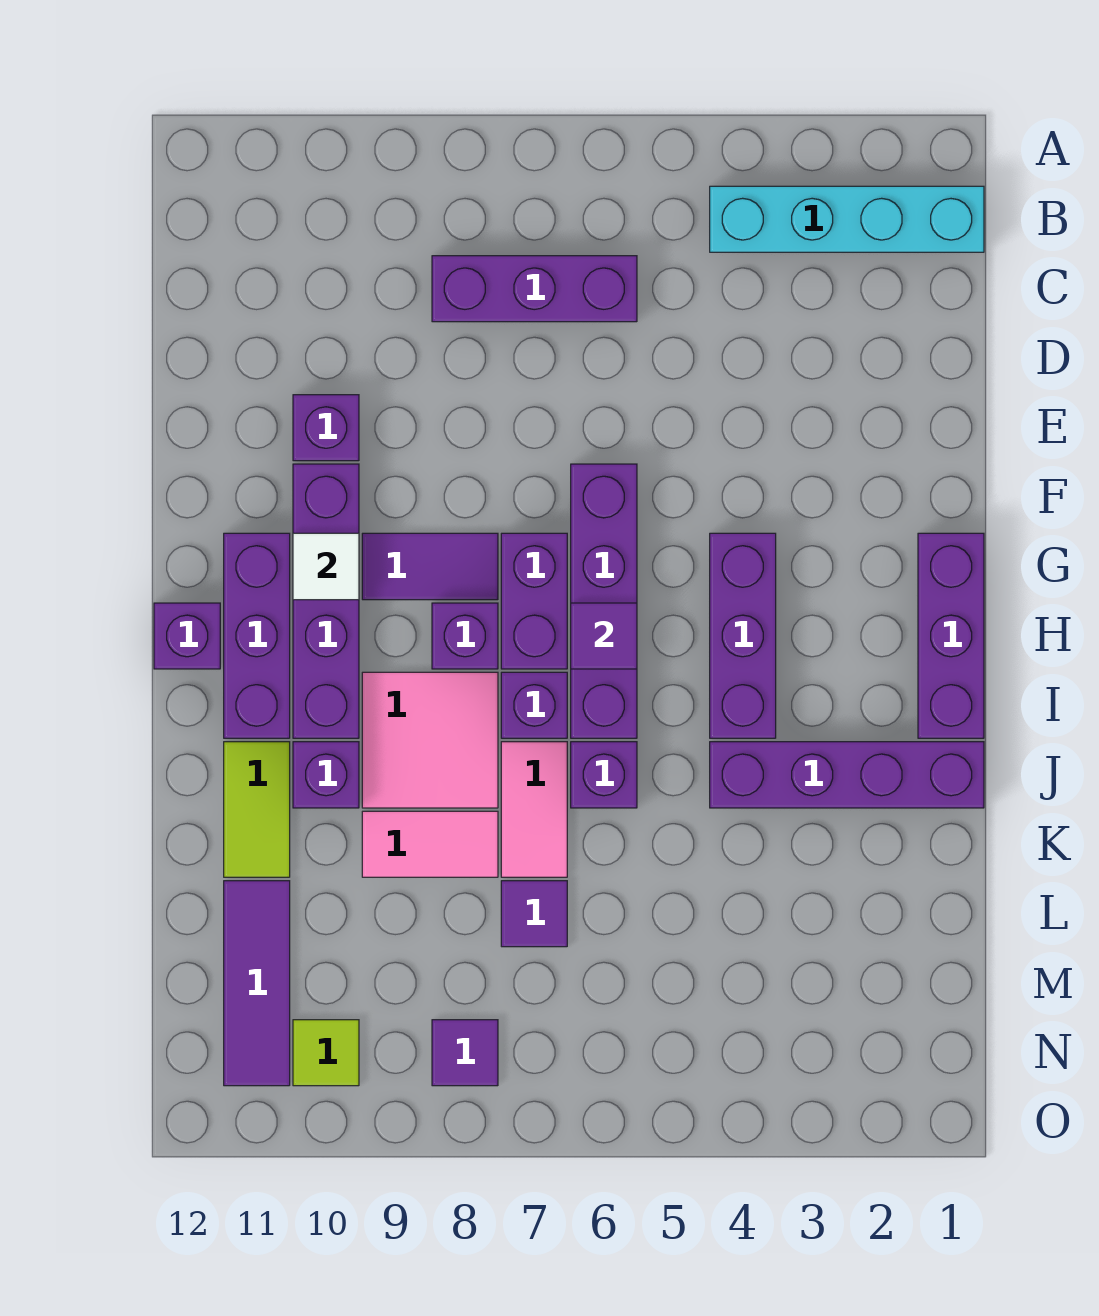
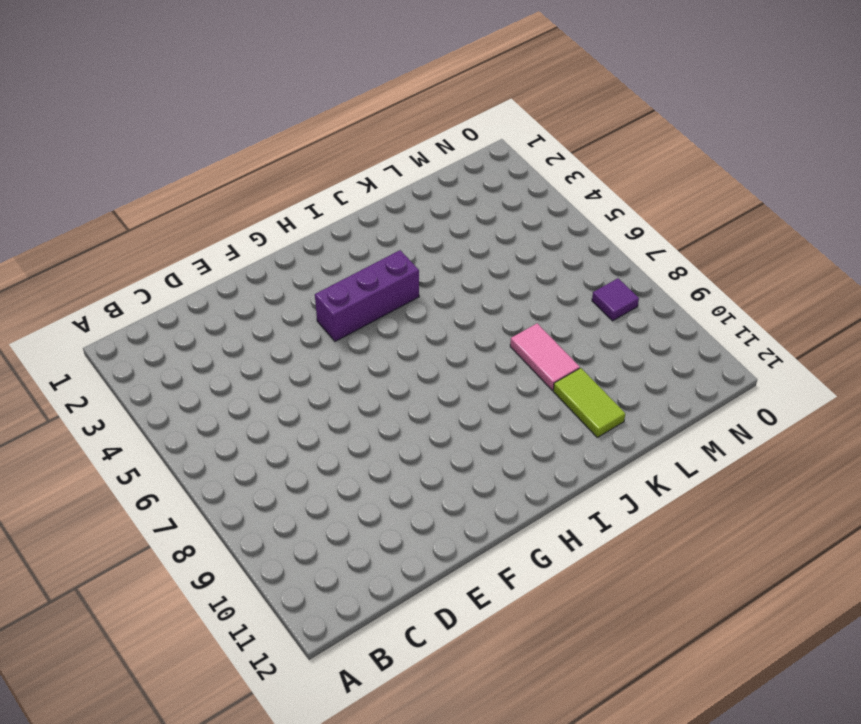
lime 1x2 tile [553,368,625,437] -> lime 1x2 tile turned to [224,742,290,877]
none -> cyan 1x4 brick [710,186,984,252]
none -> purple 1x3 brick [432,256,637,322]
none -> purple 1x1 brick [293,395,359,461]

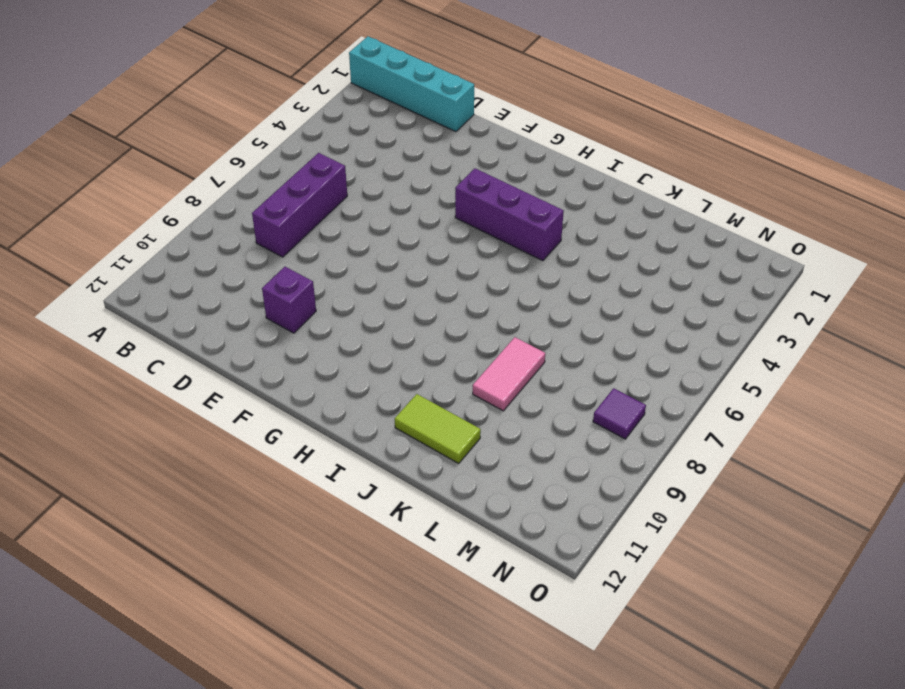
cyan 1x4 brick [349,36,474,132] -> cyan 1x4 brick turned to [710,186,984,252]
none -> purple 1x4 brick [571,464,637,738]
none -> purple 1x4 brick [293,464,359,738]
none -> purple 1x3 brick [918,533,984,738]

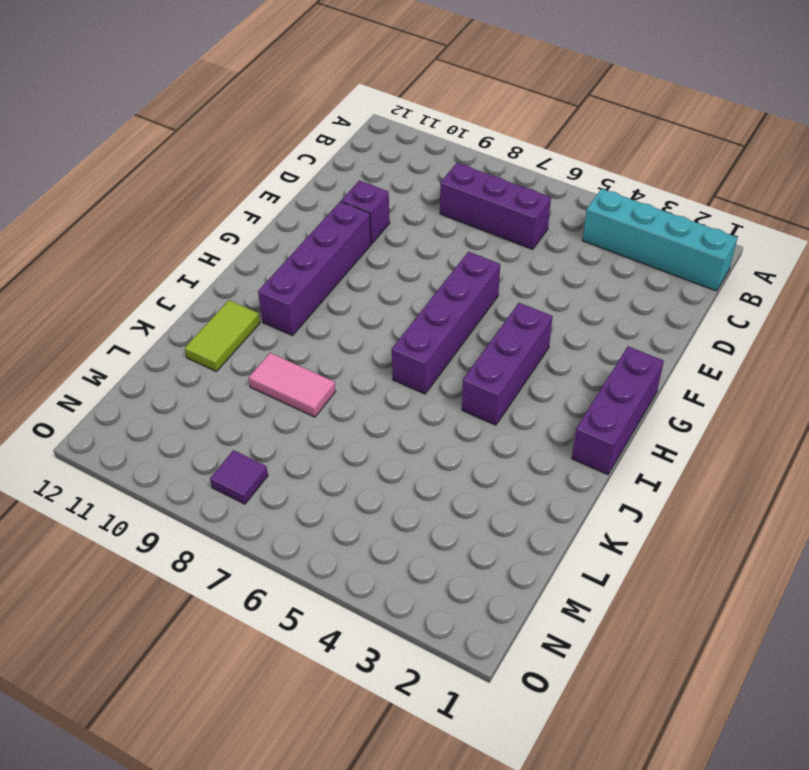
none -> purple 1x2 brick [501,533,567,669]
none -> purple 1x2 tile [362,533,498,600]
none -> purple 1x3 brick [224,533,290,738]

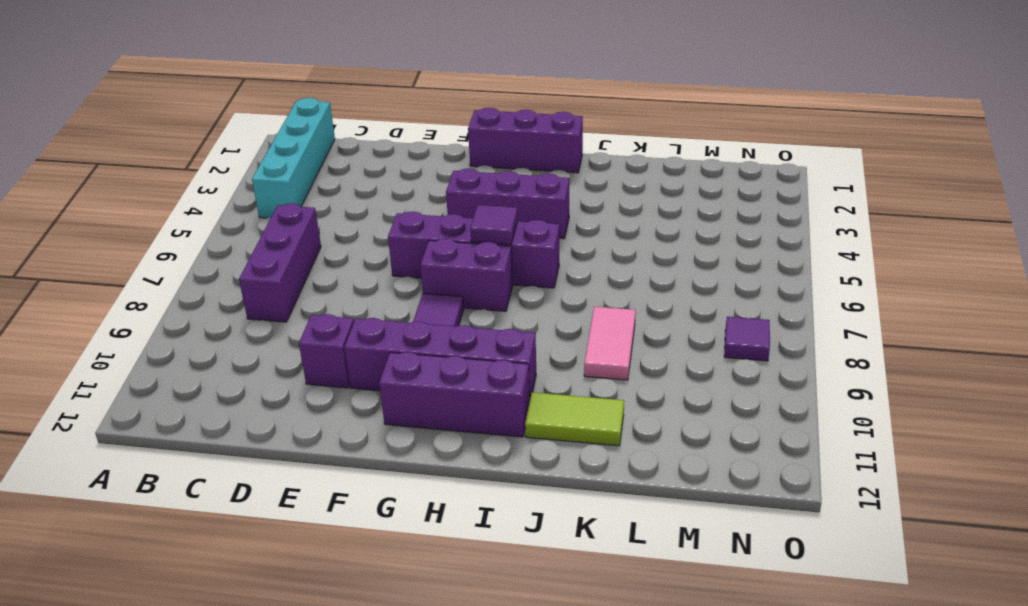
none -> purple 1x1 brick [432,603,498,669]
none -> purple 1x1 brick [154,603,220,669]
none -> purple 1x1 brick [501,672,567,738]

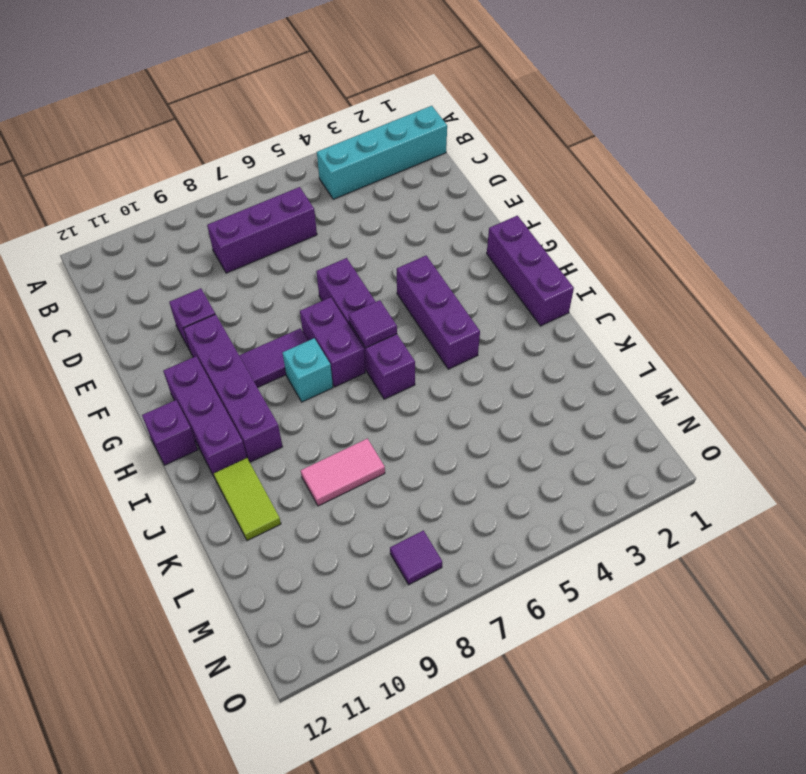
cyan 1x1 brick [283,338,333,402] -> purple 1x1 brick [432,603,498,669]
none -> purple 1x1 brick [501,672,567,738]
none -> pink 2x2 tile [362,672,498,808]
none -> purple 1x4 brick [710,742,984,808]

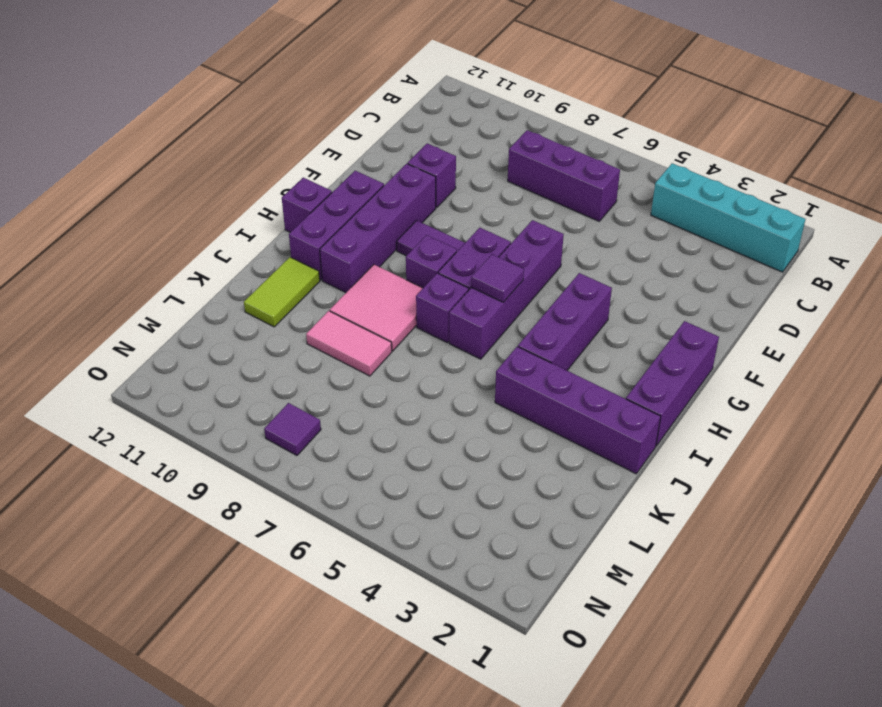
none -> purple 1x1 brick [571,742,637,808]
none -> pink 1x2 tile [501,742,567,877]
none -> purple 1x1 brick [293,742,359,808]

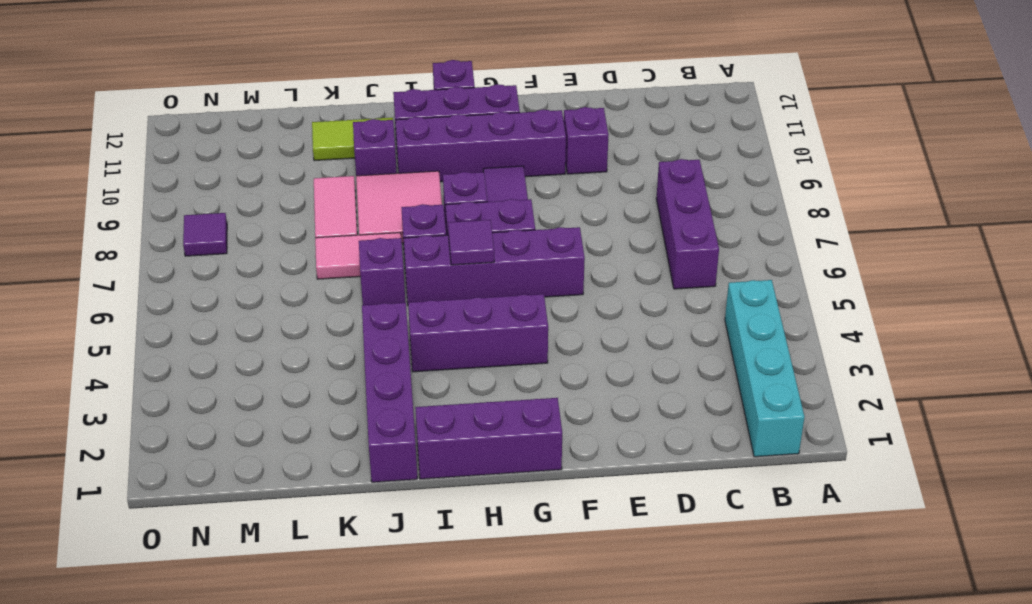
none -> purple 1x1 tile [501,881,567,947]
none -> purple 1x3 tile [224,881,290,1086]
none -> lime 1x1 tile [293,1020,359,1086]

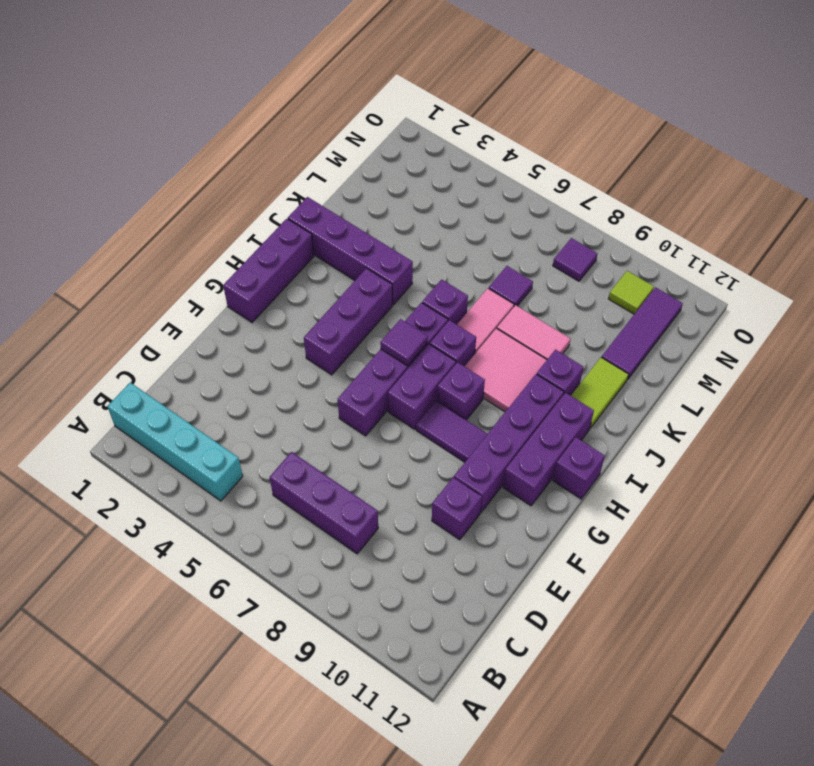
none -> white 1x1 tile [293,533,359,600]

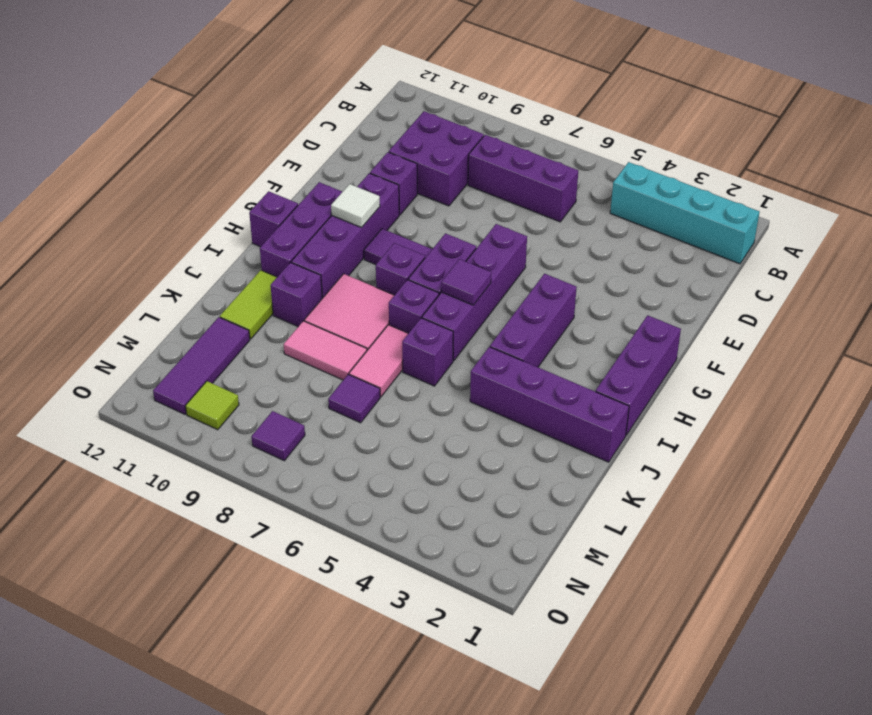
purple 2x2 brick [389,111,484,206] -> none

